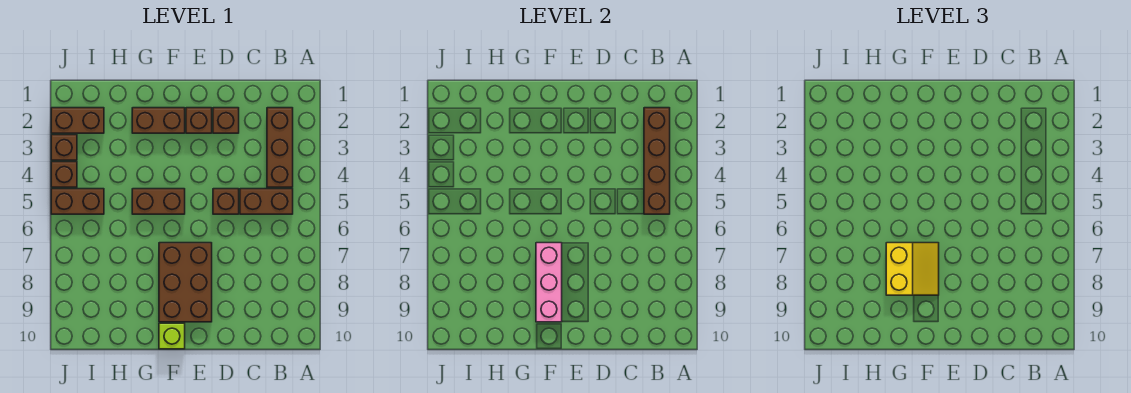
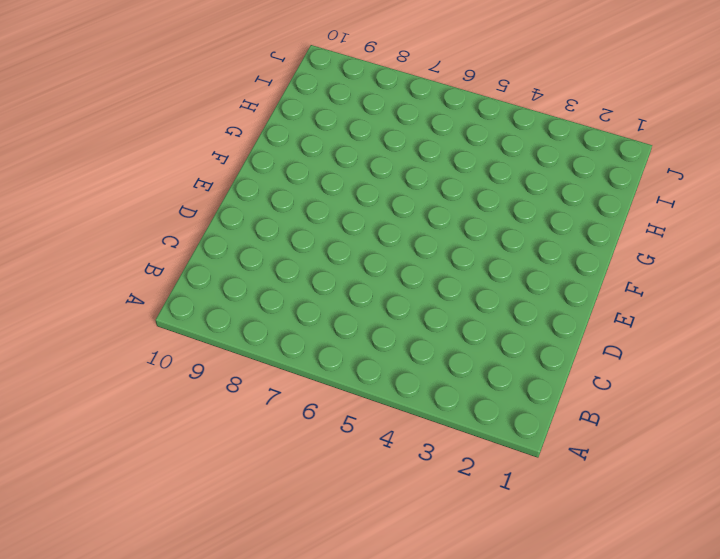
none -> brown 1x3 brick [267,108,293,187]
none -> brown 1x2 brick [240,189,293,214]
none -> brown 1x1 brick [213,108,239,133]

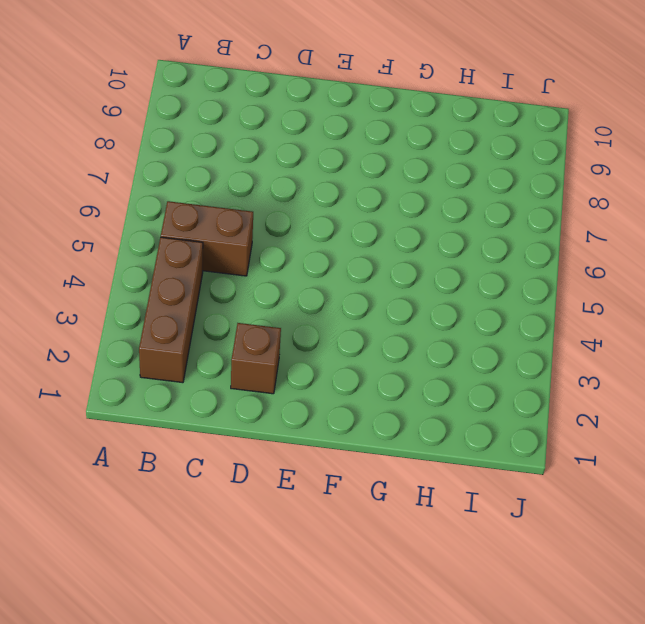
none -> brown 1x1 brick [213,189,239,214]
none -> brown 1x1 brick [186,108,212,133]
none -> brown 2x3 brick [159,243,212,322]

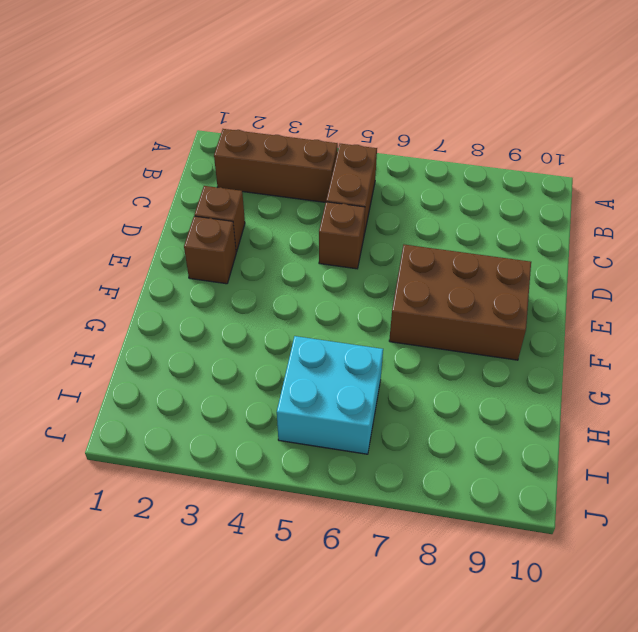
cyan 2x2 brick [277,336,383,454] -> brown 1x2 brick [51,189,104,214]
none -> brown 1x2 brick [132,108,185,133]
none -> brown 1x2 brick [132,189,185,214]
none -> lime 1x1 brick [159,323,185,349]

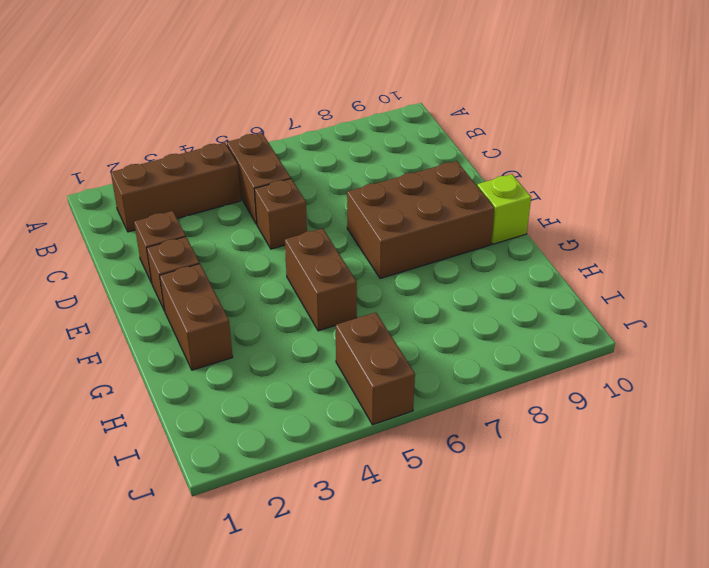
none -> brown 1x2 brick [51,108,104,133]
none -> brown 1x1 brick [51,135,77,160]
none -> brown 1x1 brick [51,162,77,187]

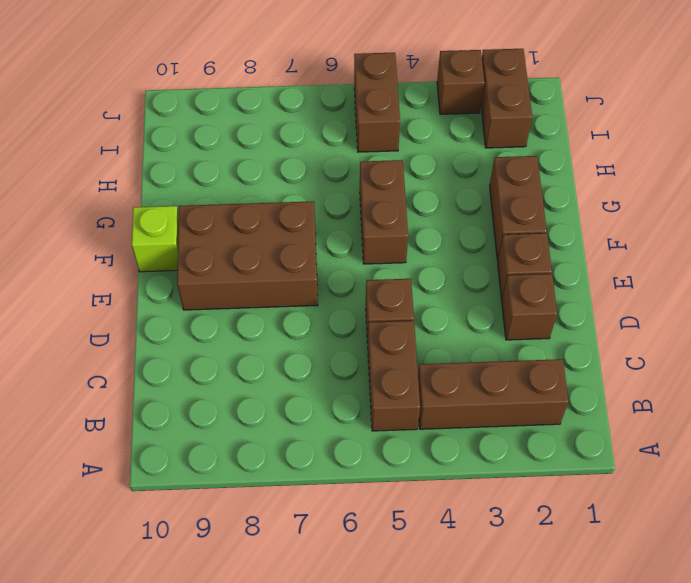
none -> brown 1x1 brick [51,162,77,187]
none -> brown 1x4 brick [644,108,670,214]
none -> pink 1x3 brick [536,243,562,322]

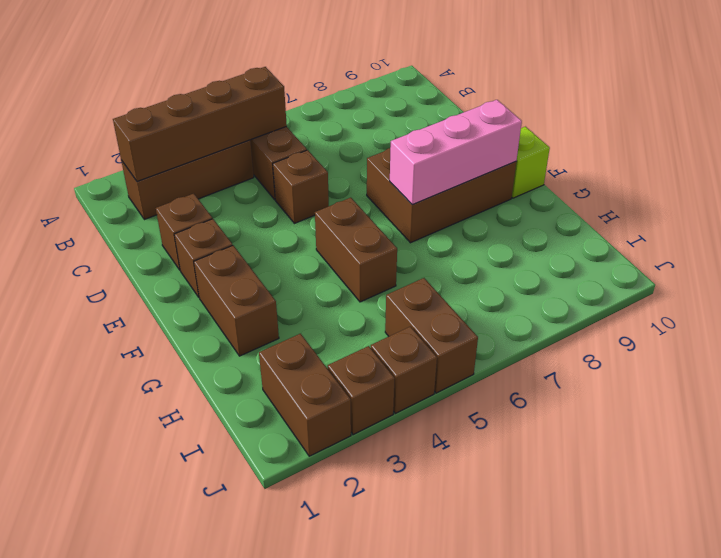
none -> yellow 2x2 slope [886,243,939,295]

